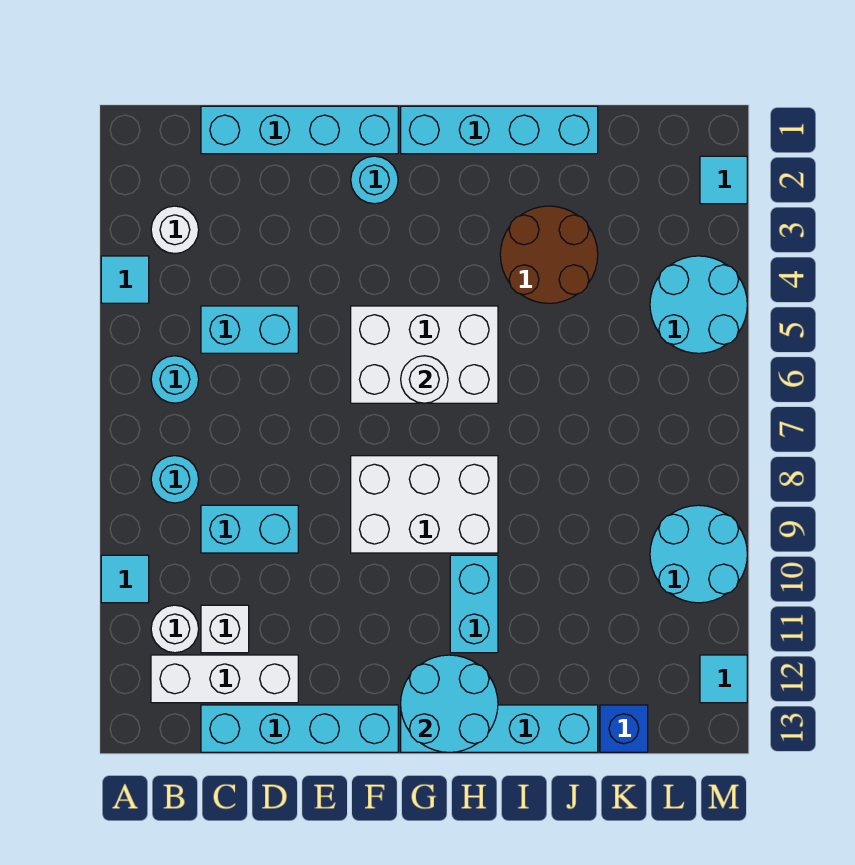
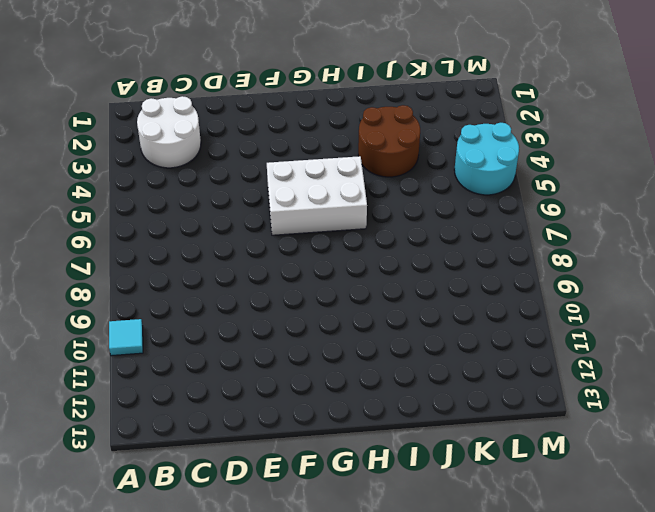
white 2x2 round brick [137,96,201,168] -> white 1x1 round brick [151,206,199,254]
none -> cyan 1x1 tile [101,256,149,303]
none -> cyan 1x1 round brick [151,356,199,403]
none -> cyan 1x1 round brick [151,456,199,503]

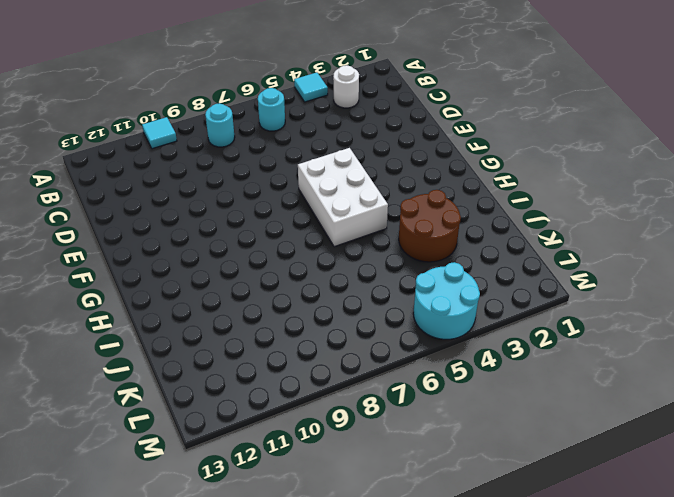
none -> white 1x1 round brick [151,605,199,653]
none -> white 1x3 brick [151,655,298,703]
none -> cyan 1x4 brick [201,106,398,154]

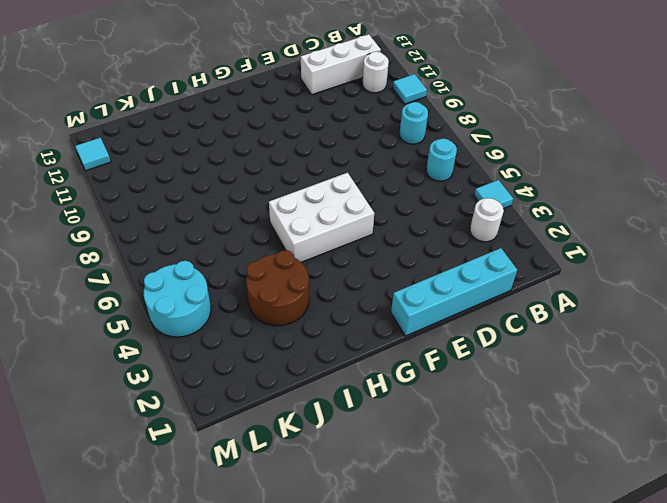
none -> cyan 1x2 brick [201,306,298,353]
none -> cyan 1x2 brick [201,505,298,553]
none -> white 1x1 brick [201,605,249,653]

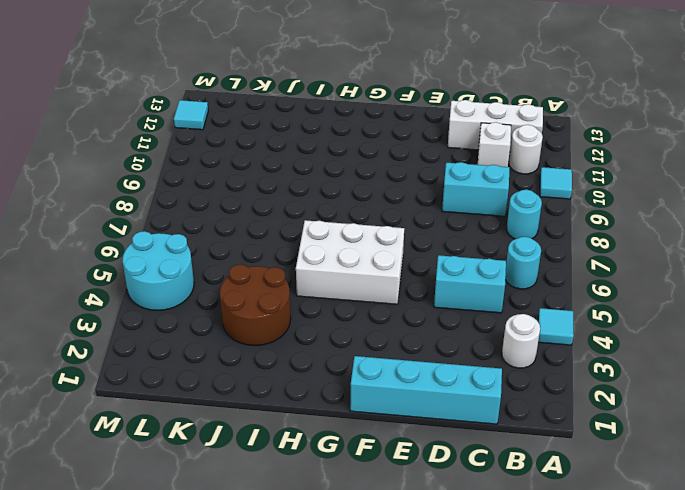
none -> cyan 1x4 brick [201,705,398,752]
none -> cyan 1x1 round brick [351,156,398,204]
none -> white 2x3 brick [351,456,498,553]

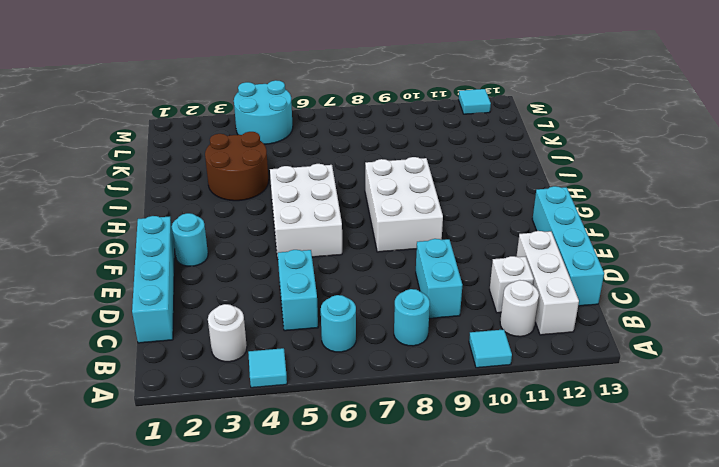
none -> cyan 1x4 brick [401,106,598,154]
none -> cyan 1x4 brick [401,705,598,752]
none -> cyan 1x2 brick [450,555,498,653]

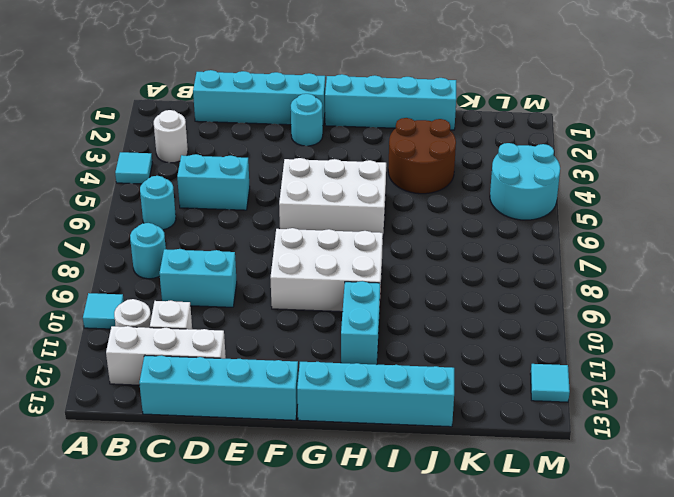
none -> blue 1x1 brick [600,705,648,752]
none -> cyan 2x2 round brick [650,505,747,603]
none -> cyan 1x1 tile [700,156,747,204]

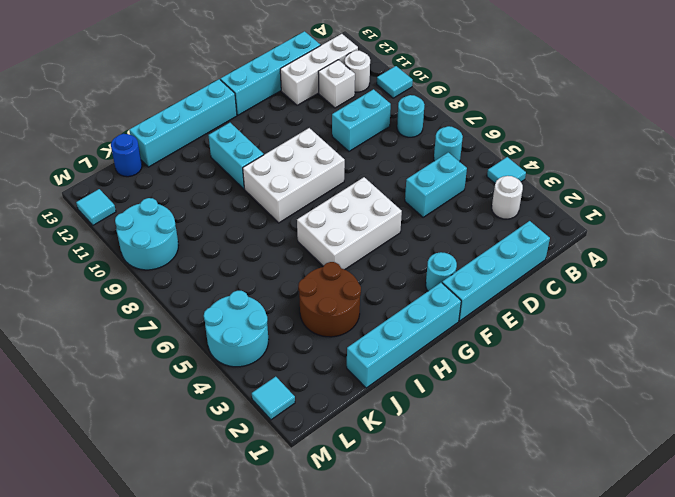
blue 1x1 round brick [111,134,142,177] -> blue 1x1 brick [600,705,648,752]
none -> white 1x1 round brick [401,356,448,403]
none -> cyan 2x2 round brick [401,655,498,752]

